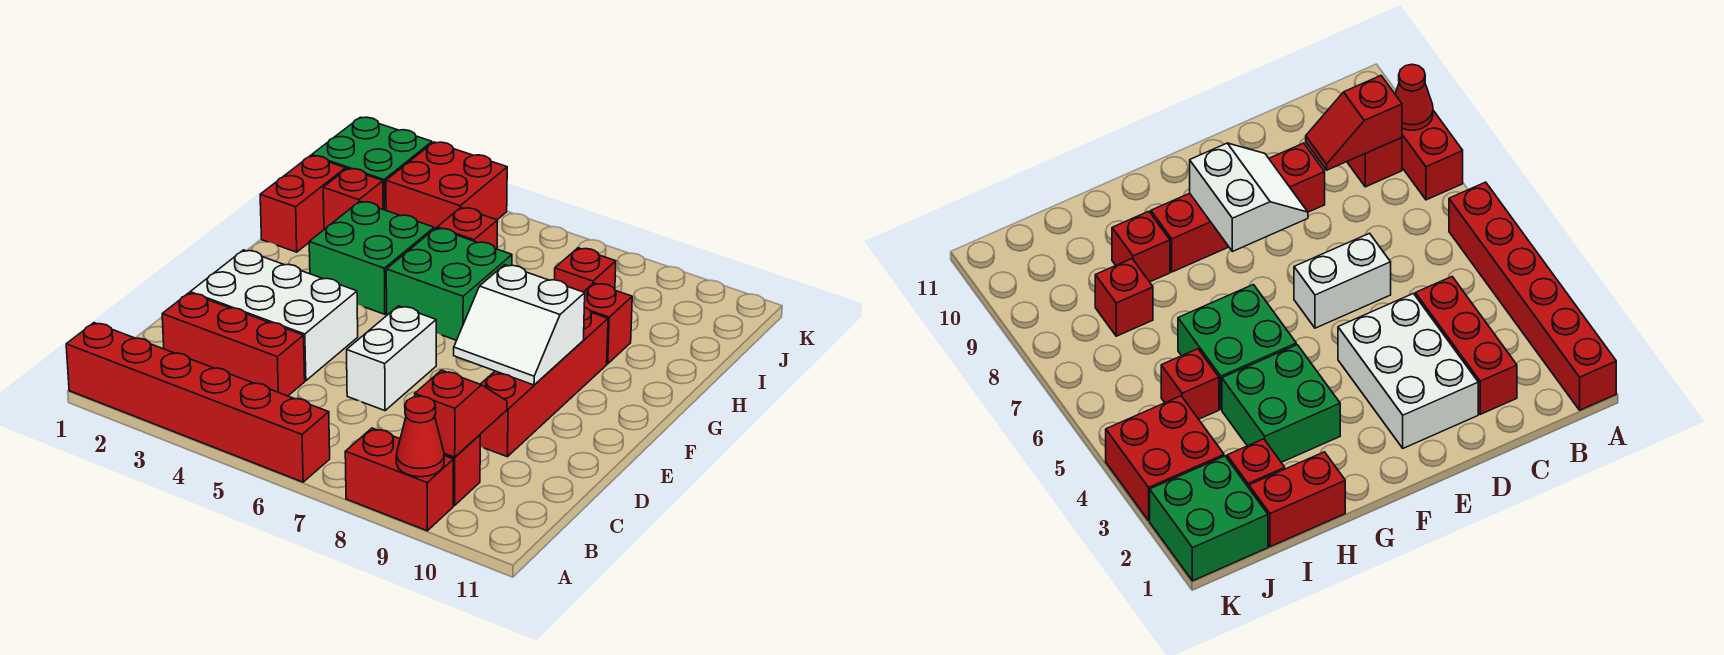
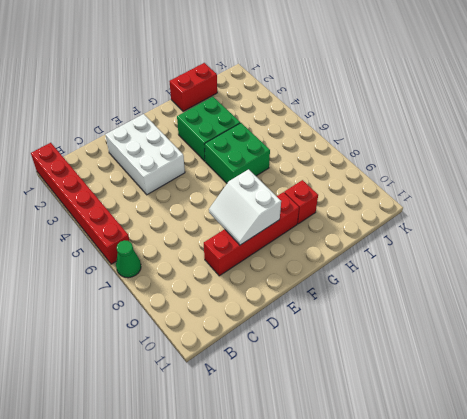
green 1x1 cone [116,240,141,278] -> none
none -> red 1x2 brick [345,428,453,531]
none -> red 1x1 brick [444,435,480,506]
none -> red 1x3 brick [162,293,305,396]

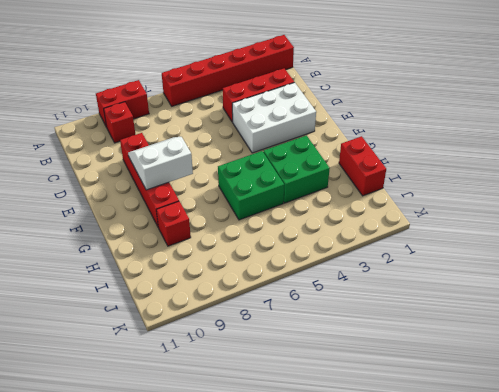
none -> white 1x2 brick [347,306,436,411]
none -> red 1x1 brick [323,169,383,229]
none -> red 1x1 brick [437,208,498,249]

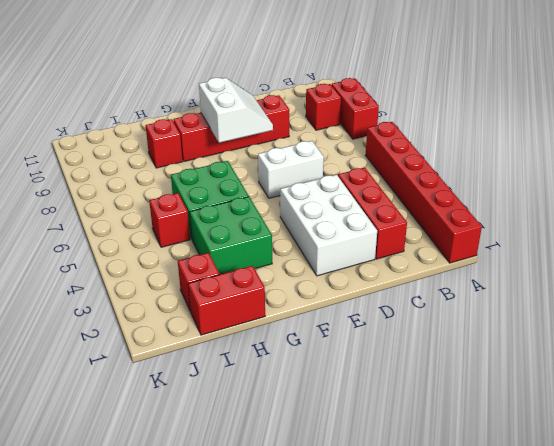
none -> red 1x1 brick [555,248,616,292]
none -> green 2x2 brick [312,117,432,210]
none -> red 2x2 brick [386,142,507,229]

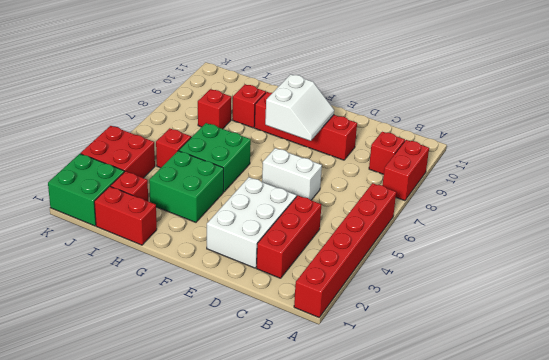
none -> red 1x1 cone [396,396,444,477]
none -> red 1x2 slope [415,370,507,457]

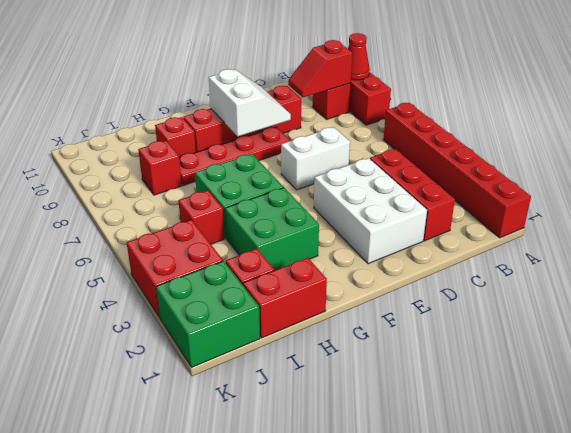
red 1x4 plate [179,127,290,186] -> none

